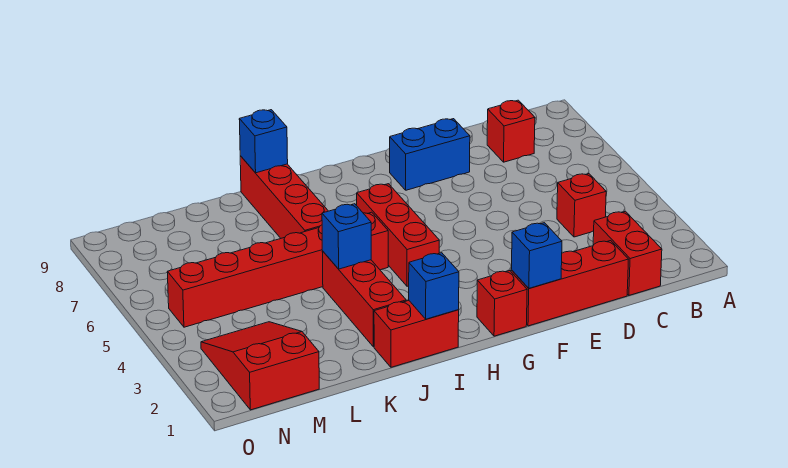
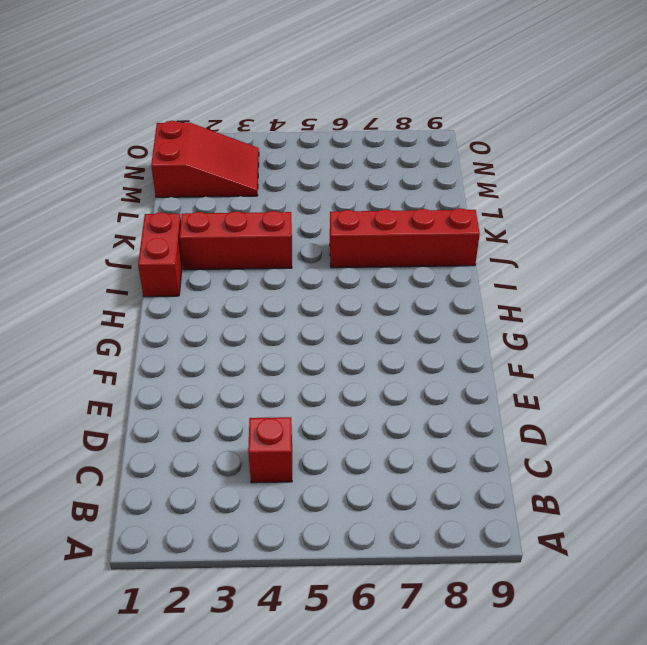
none -> red 1x2 brick [593,211,662,295]
none -> red 1x1 brick [487,100,535,162]
none -> red 1x3 brick [511,241,629,326]

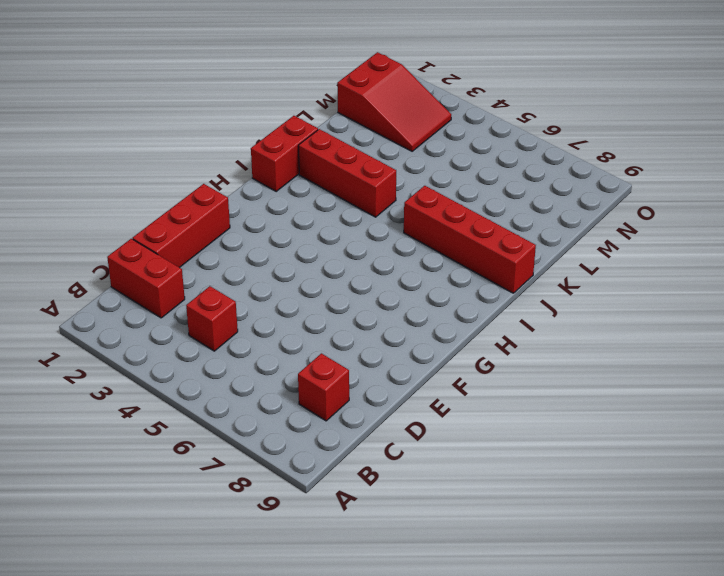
none -> blue 1x2 brick [390,119,470,190]
none -> red 1x1 brick [477,271,527,336]
none -> red 1x3 brick [357,184,439,286]

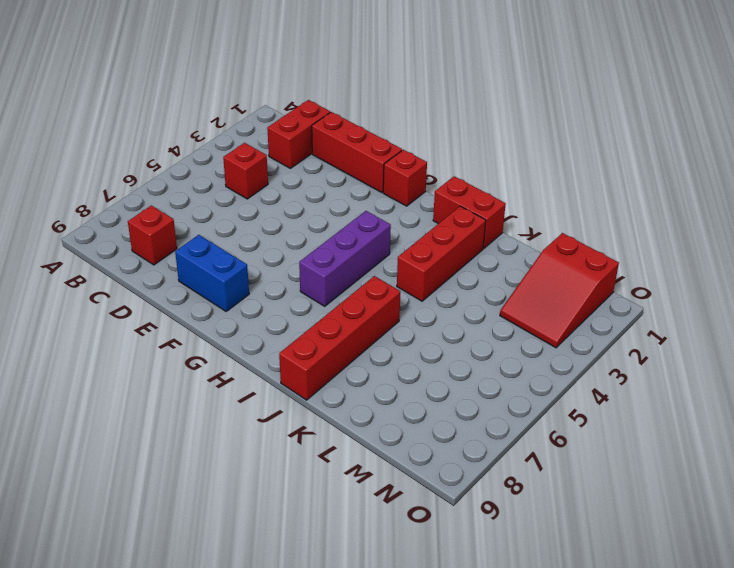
purple 1x3 brick [299,211,391,306] -> red 1x3 brick [357,184,439,286]
none -> red 1x6 brick [167,212,388,327]
none -> blue 1x1 brick [511,223,562,288]
none -> blue 1x1 brick [409,253,459,319]

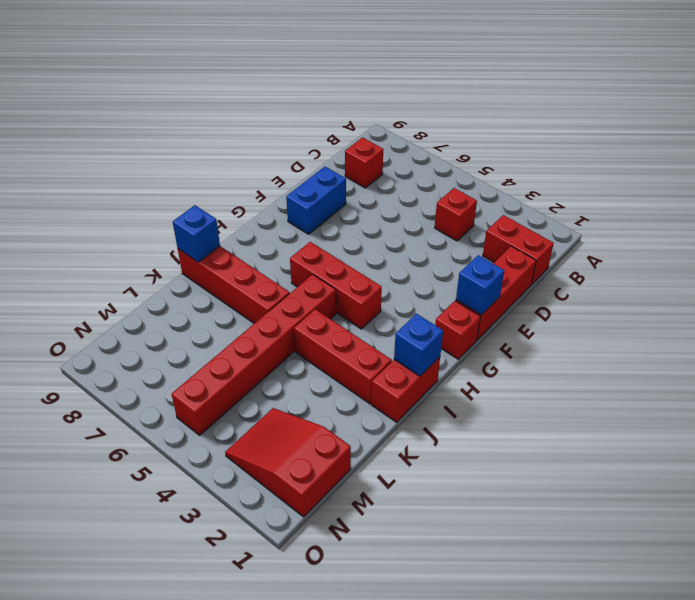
none -> blue 1x1 brick [322,204,371,269]

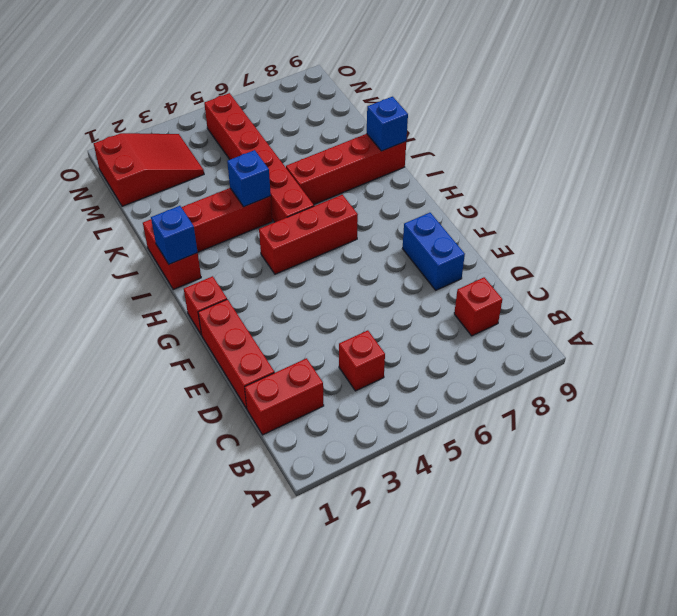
none -> blue 1x1 brick [511,223,562,288]

